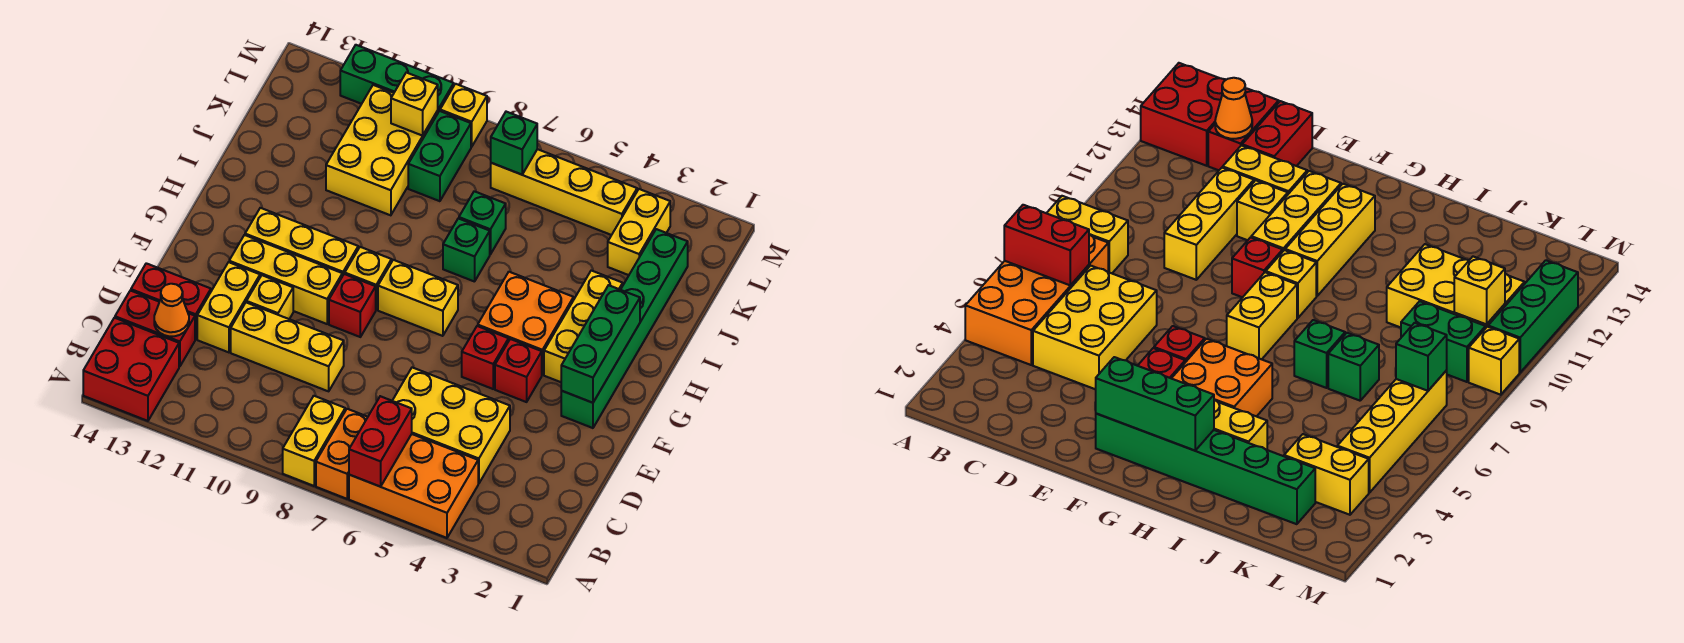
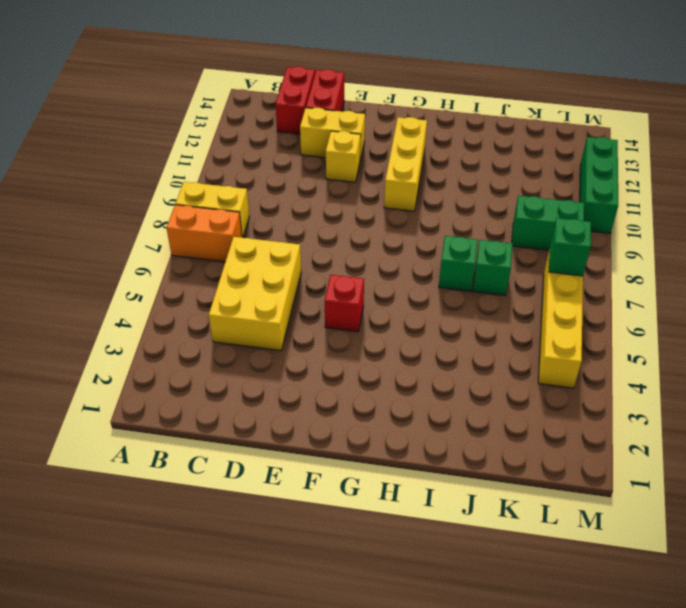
none -> orange 2x3 brick [349,434,478,538]
none -> red 2x2 brick [83,318,179,421]
none -> yellow 1x3 brick [231,302,344,391]
none -> green 1x6 brick [561,229,688,428]

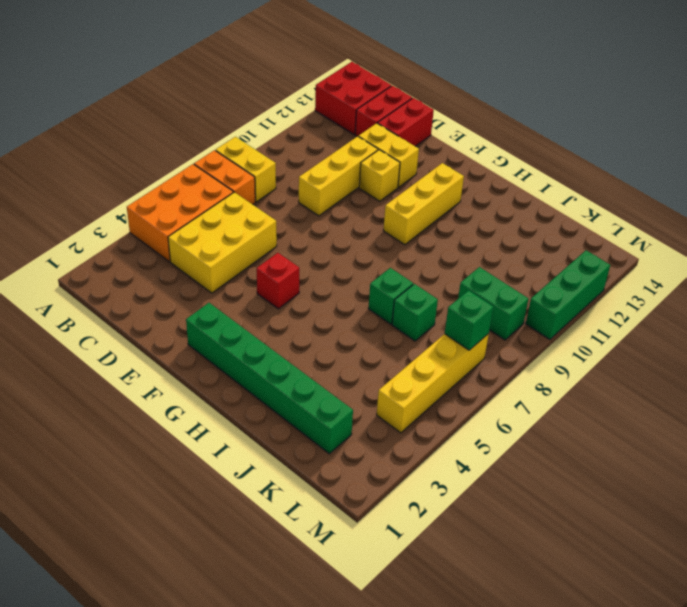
none -> red 1x1 brick [495,339,542,402]
none -> red 1x1 brick [329,274,376,337]
none -> yellow 1x3 brick [229,235,342,324]
none -> yellow 1x3 brick [544,270,623,382]

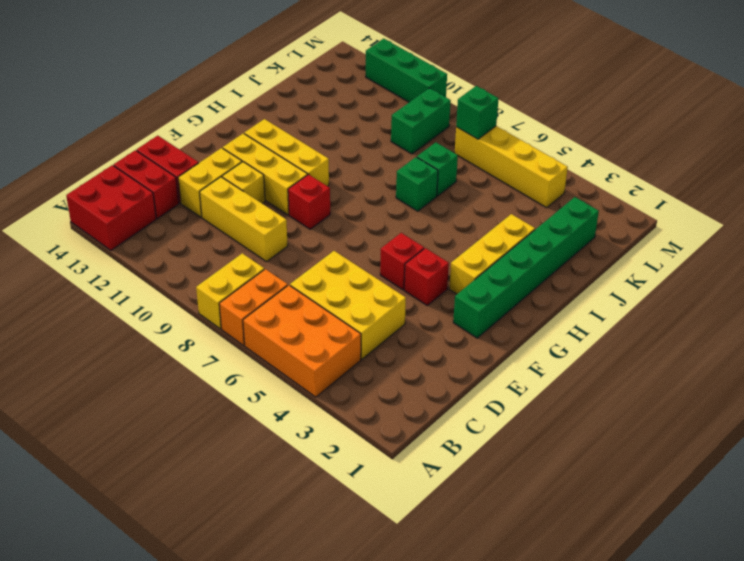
none -> orange 2x2 brick [478,272,574,375]
none -> yellow 1x2 brick [378,260,458,336]
none -> yellow 1x1 brick [345,247,392,310]
none -> yellow 2x3 brick [326,85,438,215]

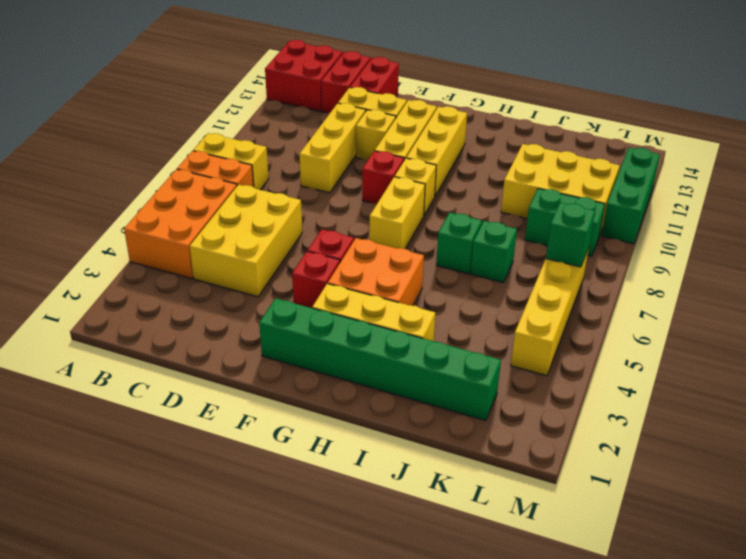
none -> yellow 1x2 brick [608,189,670,275]
none -> yellow 1x1 brick [440,84,487,147]
none -> red 1x2 brick [349,396,412,487]
none -> orange 1x1 cone [154,284,189,336]

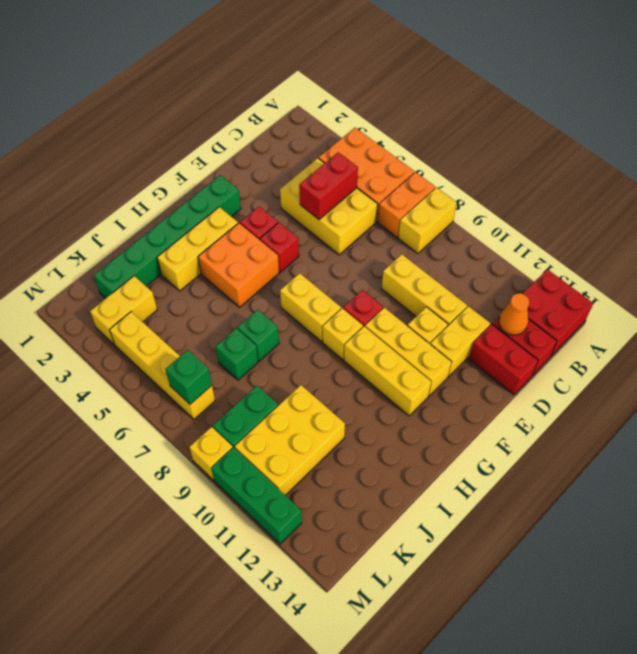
red 1x2 brick [299,152,358,220] -> red 1x2 brick moved to [349,396,412,487]
none -> green 1x3 brick [561,285,640,403]
none -> yellow 1x1 brick [391,72,438,136]

